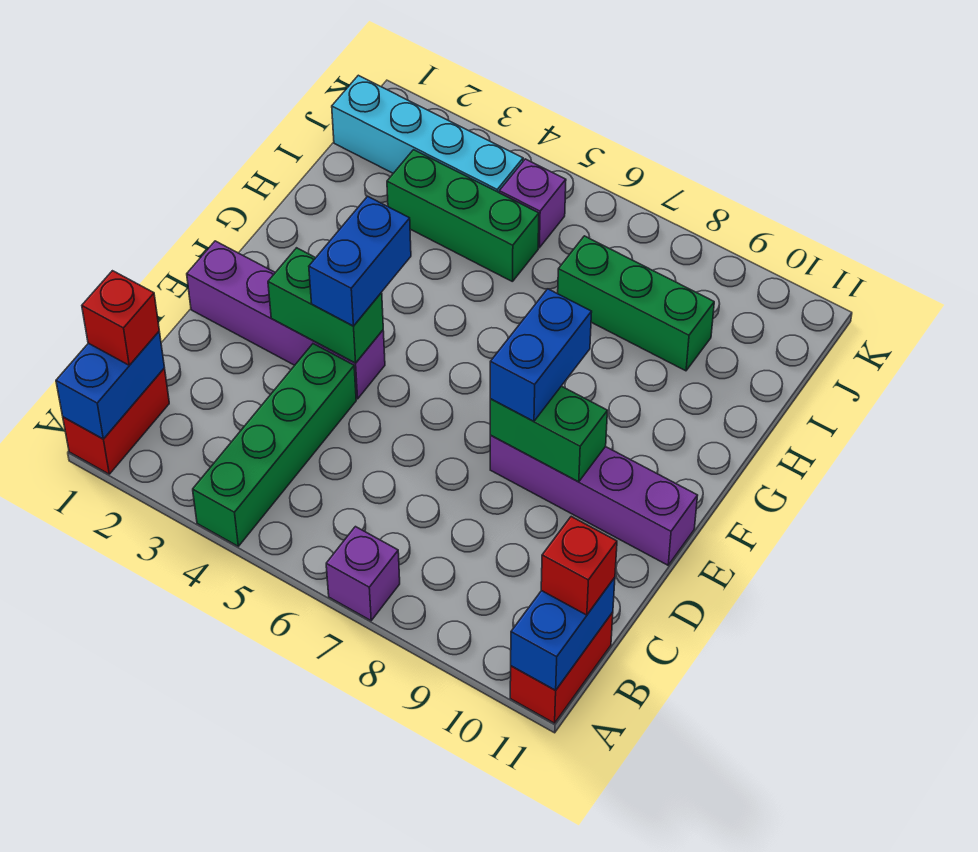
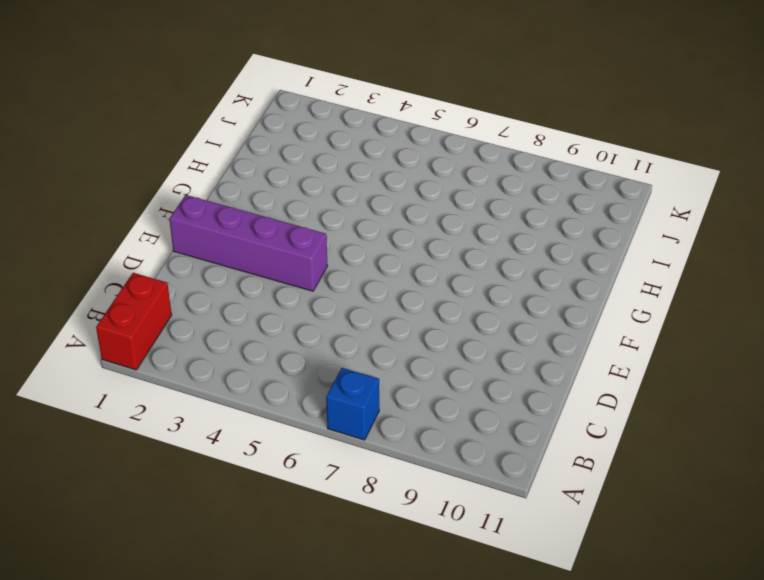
blue 1x1 brick [326,368,379,440] -> purple 1x1 brick [326,527,400,621]
none -> green 1x4 brick [193,344,356,546]
none -> red 1x2 brick [510,612,613,723]
none -> purple 1x4 brick [490,436,698,565]

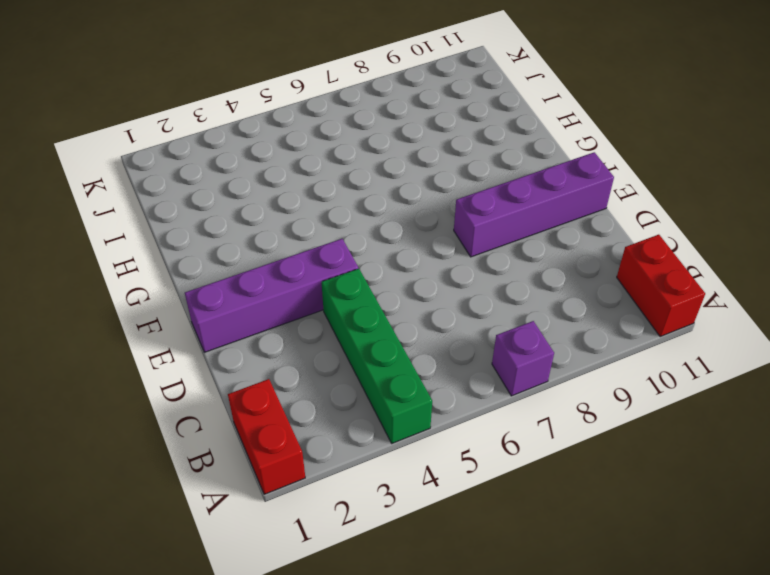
none -> green 1x3 brick [387,150,539,282]
none -> green 1x3 brick [558,236,714,371]
none -> cyan 1x4 brick [332,75,523,192]

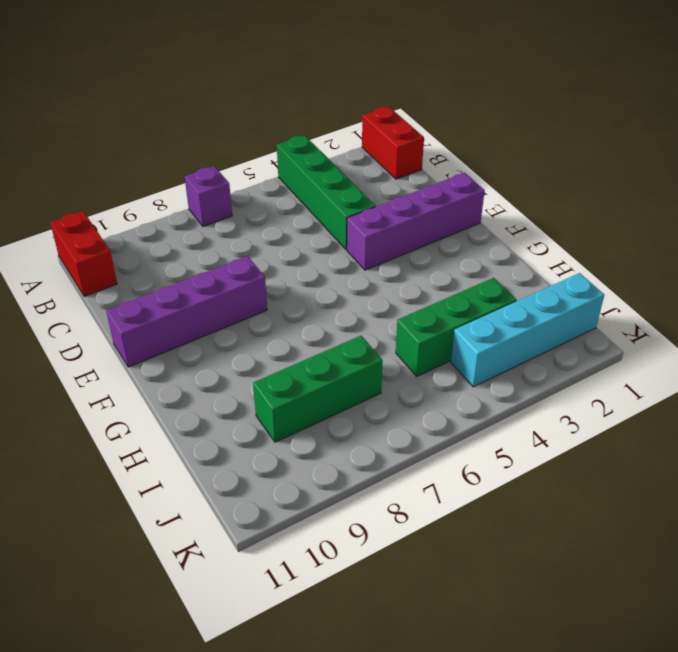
none -> purple 1x1 brick [499,159,566,248]
none -> blue 1x2 brick [56,331,164,439]
none -> blue 1x2 brick [511,577,615,690]

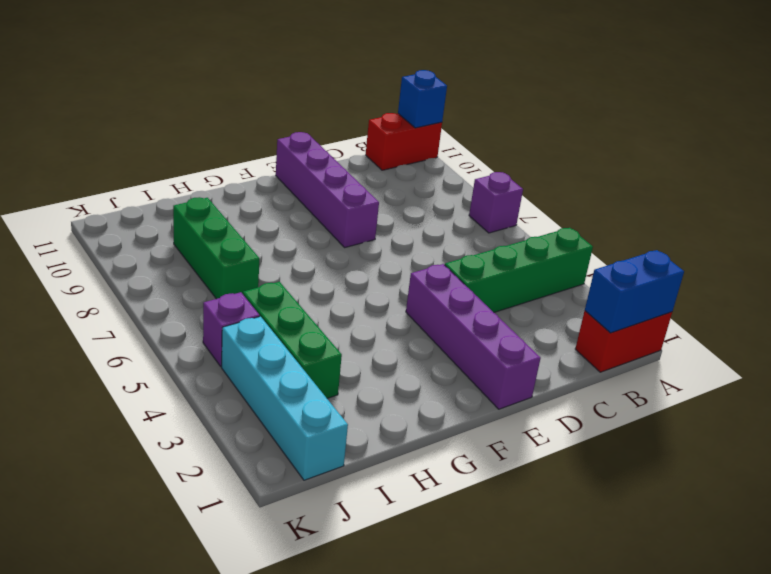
blue 1x1 brick [398,70,447,128] -> blue 1x2 brick [511,577,615,690]
none -> green 1x2 brick [268,248,383,363]
none -> green 1x2 brick [490,386,607,482]
none -> red 1x1 brick [82,271,159,365]

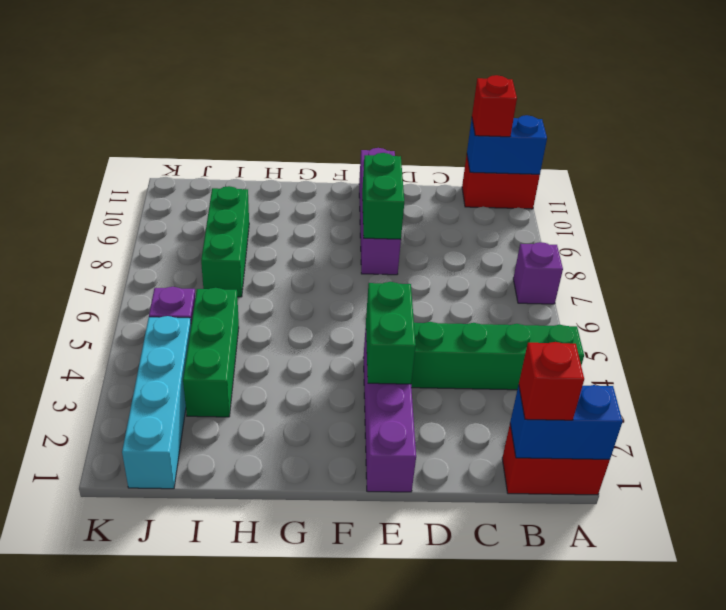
none -> blue 1x2 brick [309,196,411,326]
none -> blue 1x2 brick [490,289,592,421]

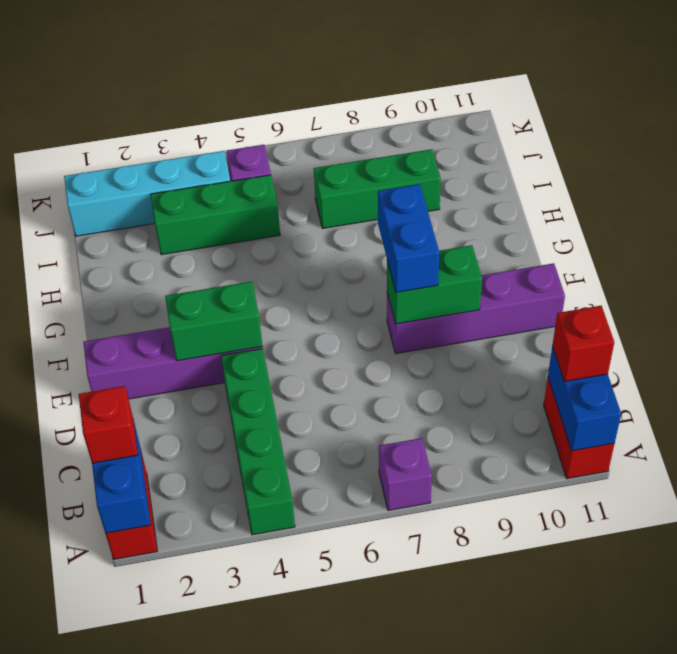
none -> blue 1x2 brick [309,196,411,326]

